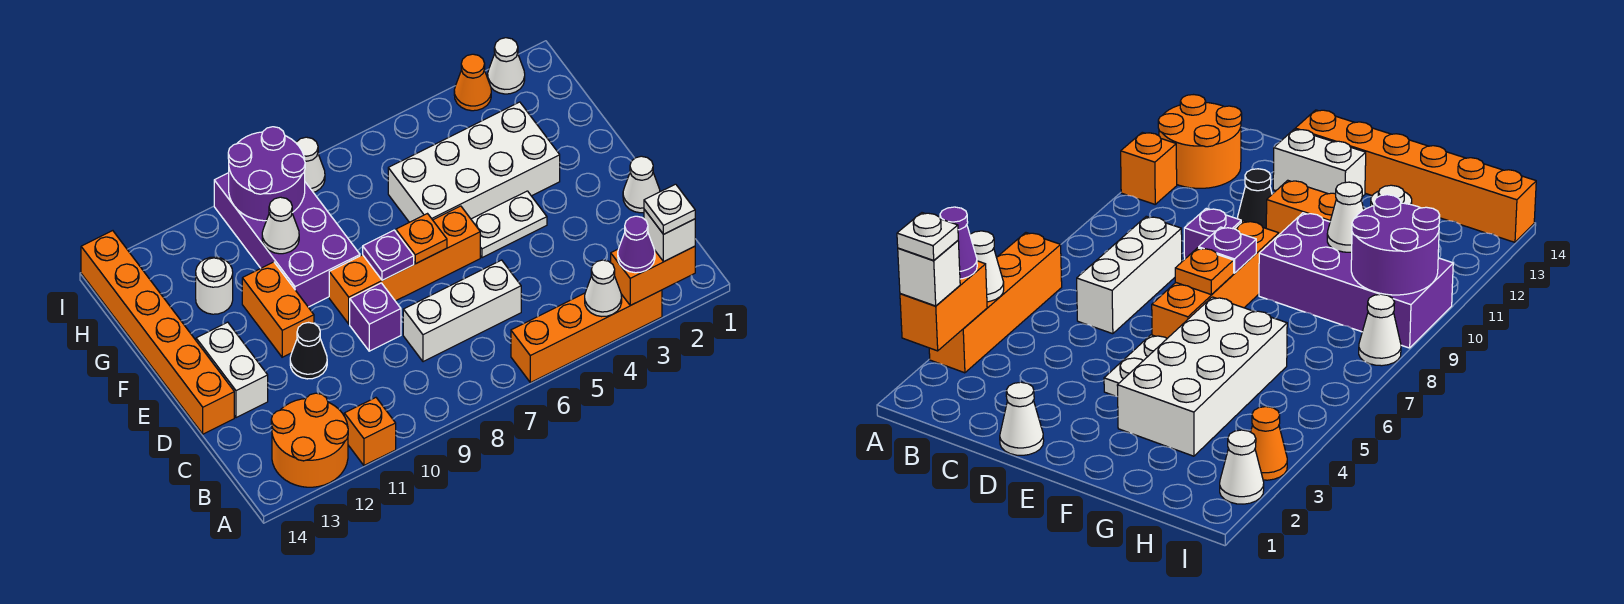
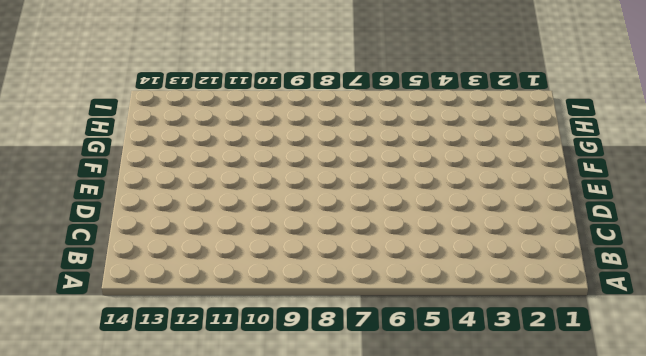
none -> orange 1x4 brick [511,290,662,383]
none -> orange 1x1 brick [344,398,396,465]
none -> orange 2x2 round brick [271,393,348,487]

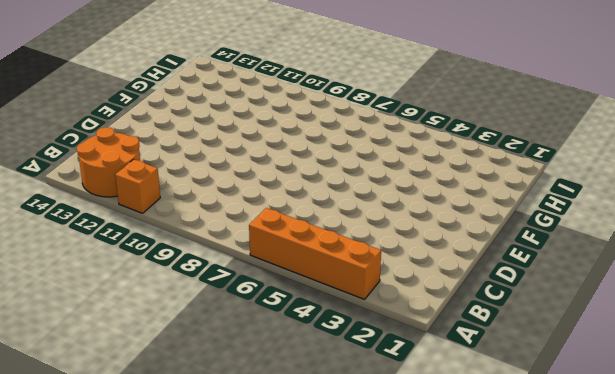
none -> white 1x3 brick [403,260,521,362]
none -> white 1x1 cone [623,156,660,213]
none -> purple 1x1 brick [350,283,401,351]

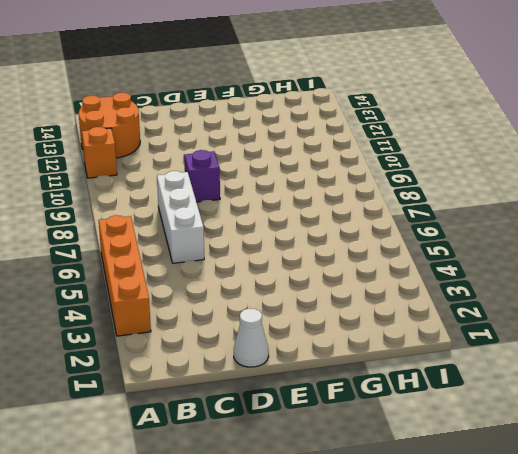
none -> black 1x1 cone [290,323,327,379]
none -> white 1x2 brick [196,322,268,418]
none -> orange 1x6 brick [81,231,234,434]

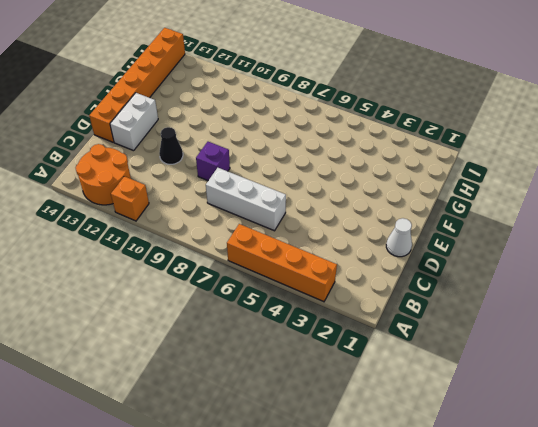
none -> white 1x2 plate [471,191,547,258]
none -> orange 1x4 brick [329,206,480,324]
none -> orange 1x2 brick [242,262,314,357]

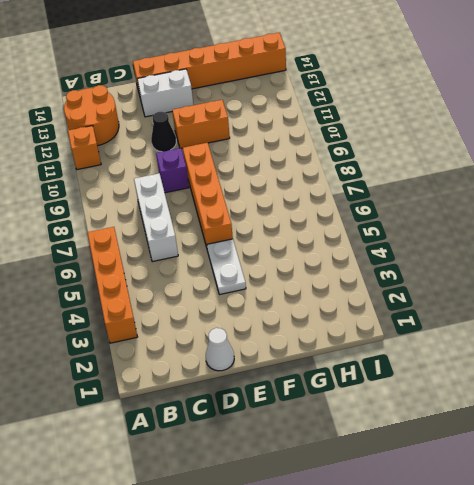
none -> white 2x4 brick [388,102,560,222]
none -> purple 2x4 brick [214,173,360,307]
none -> white 1x1 round brick [196,257,233,314]

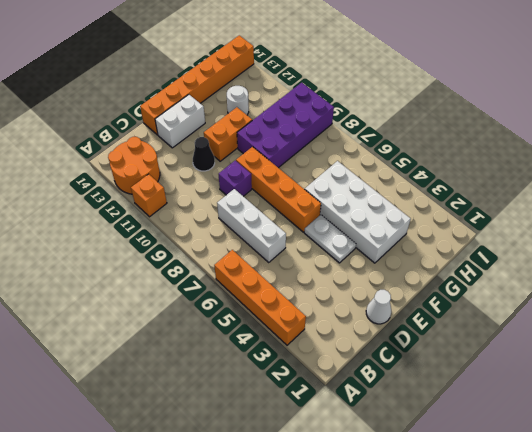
none -> white 1x1 cone [488,38,525,94]
none -> orange 1x1 cone [454,54,491,111]
none -> white 1x1 cone [296,137,325,192]

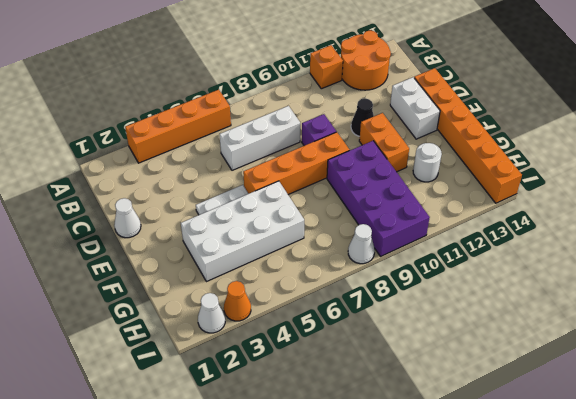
none -> orange 1x2 brick [611,246,695,305]
none -> white 1x1 cone [585,260,622,317]
none -> orange 1x1 plate [396,214,447,264]

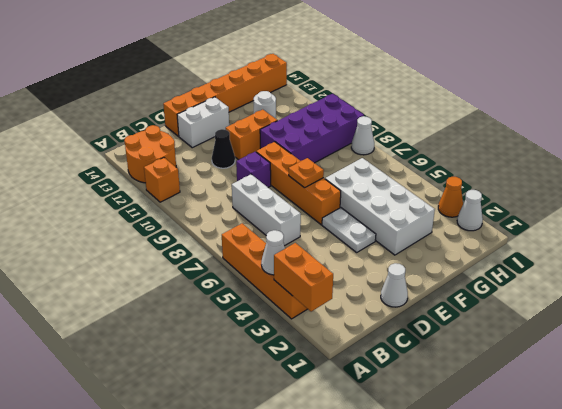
none -> purple 1x1 plate [363,230,414,280]
none -> white 1x1 cone [262,197,299,254]
none -> purple 2x2 round brick [228,127,305,221]

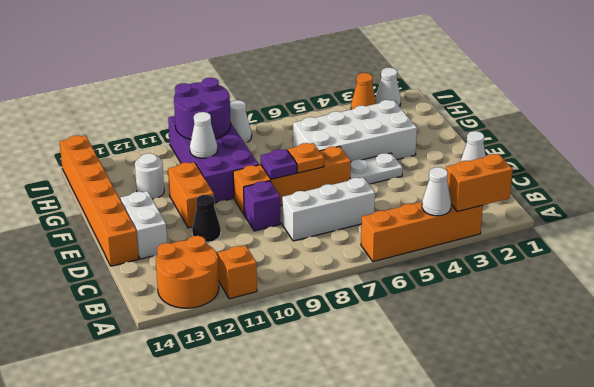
none -> white 1x1 brick [644,209,695,262]
none -> purple 1x1 cone [618,216,655,273]
none -> white 1x1 plate [644,184,695,234]

